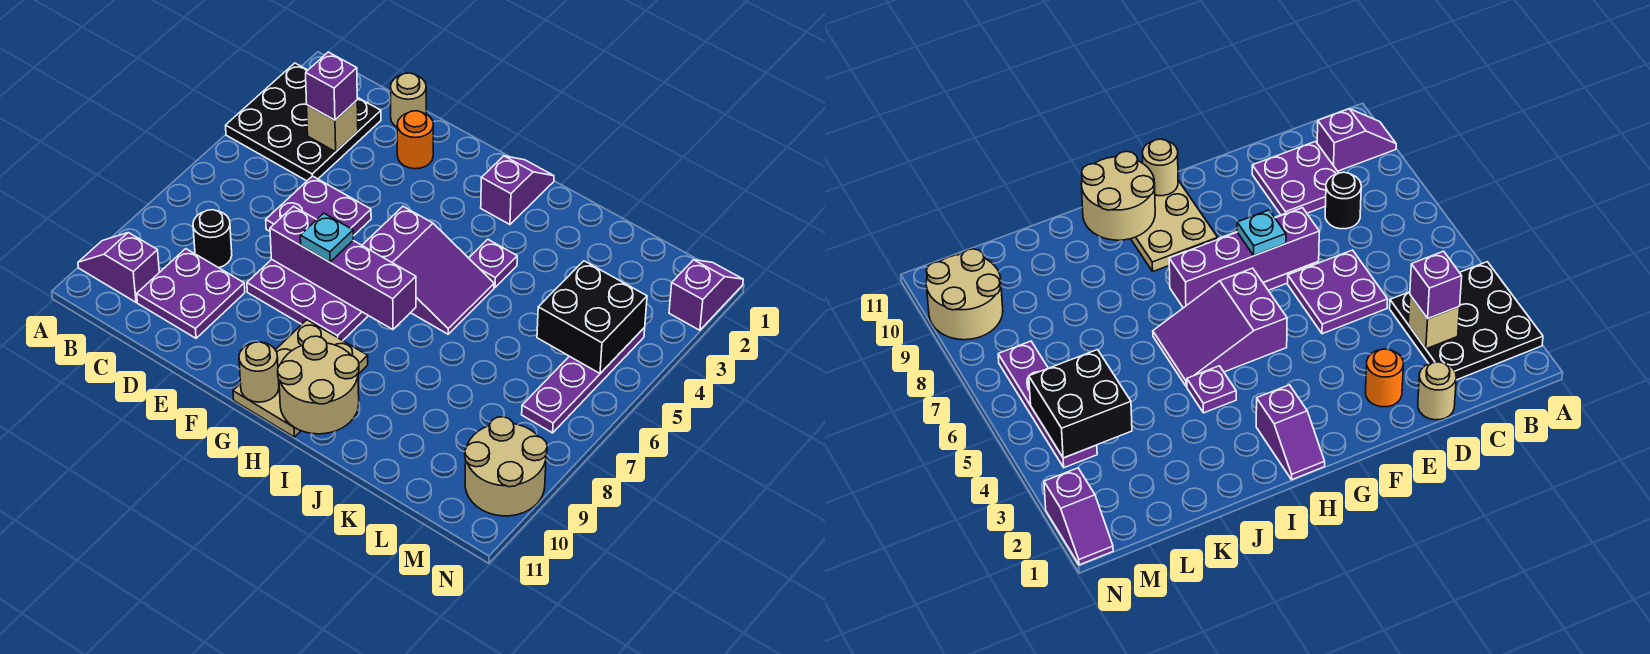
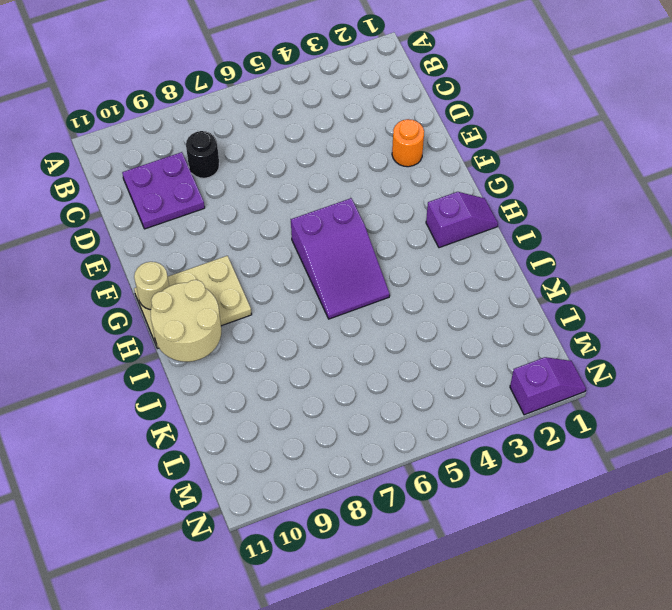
none -> black 3x3 plate [226,63,381,181]
none -> purple 1x2 slope [78,233,159,302]
none -> tan 1x1 round brick [391,73,426,127]

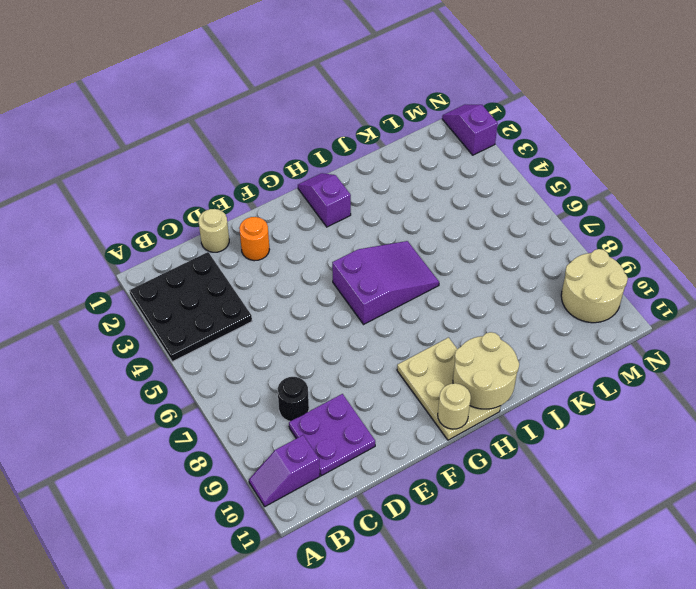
none -> purple 2x2 plate [266,176,371,236]
none -> purple 2x3 plate [247,259,368,341]
none -> purple 1x1 plate [469,239,517,287]

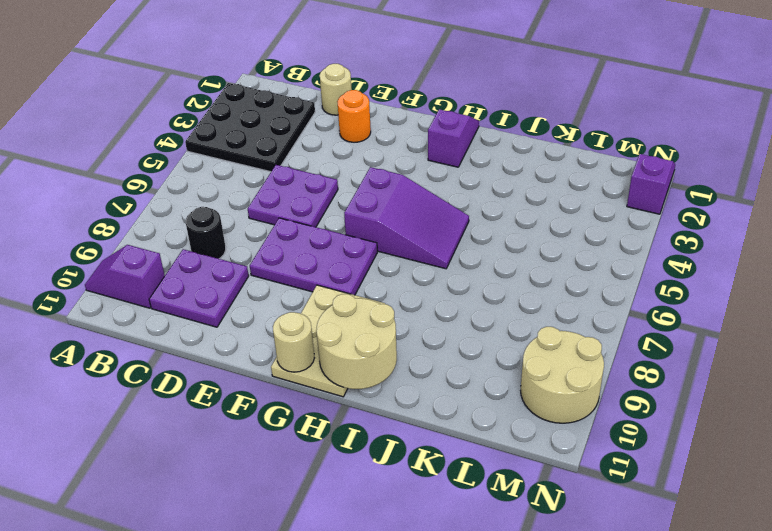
none -> purple 1x1 plate [469,239,517,287]
none -> purple 1x4 plate [522,328,645,433]
none -> tan 1x1 brick [307,101,358,152]

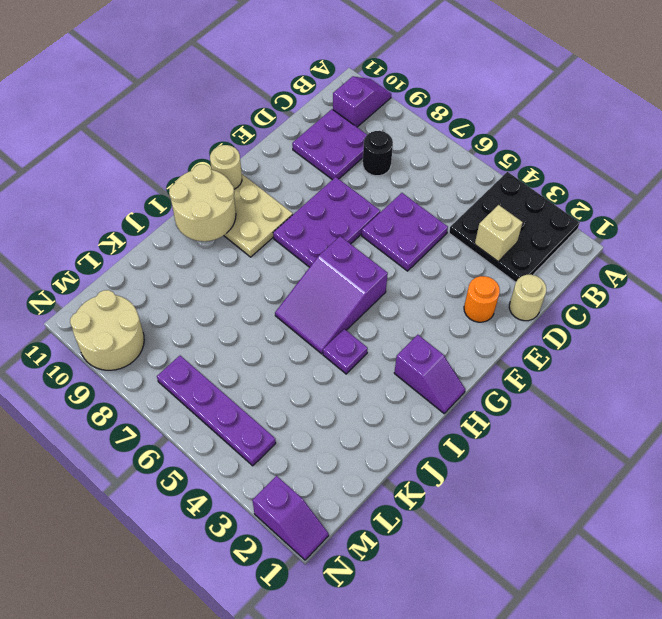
none -> purple 1x4 brick [270,206,416,330]
none -> black 2x2 brick [537,261,647,373]
none -> purple 1x1 brick [306,52,357,120]

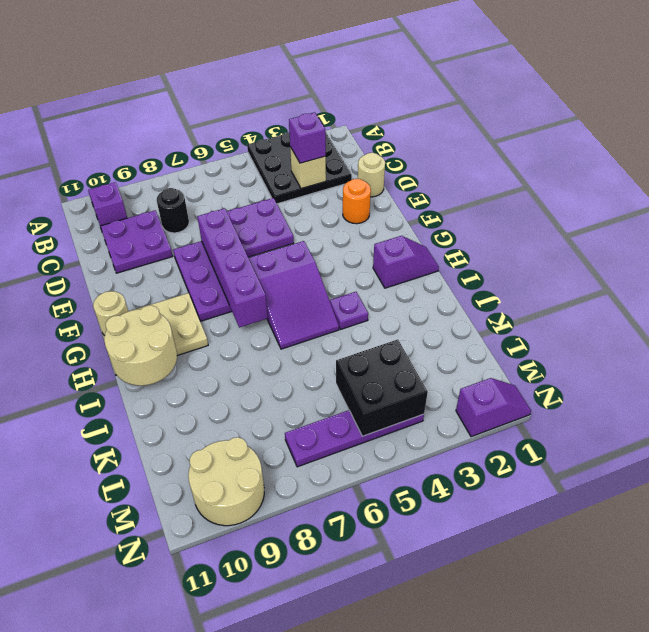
none -> cyan 1x1 plate [300,213,353,262]

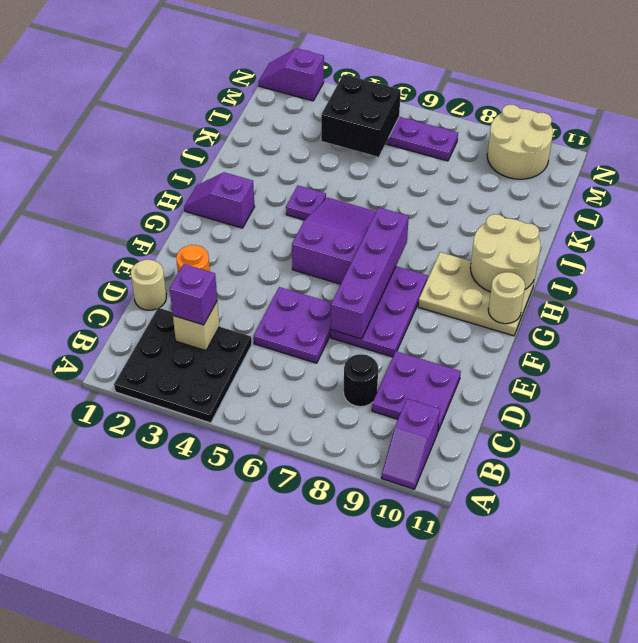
none -> cyan 1x1 plate [300,213,353,262]

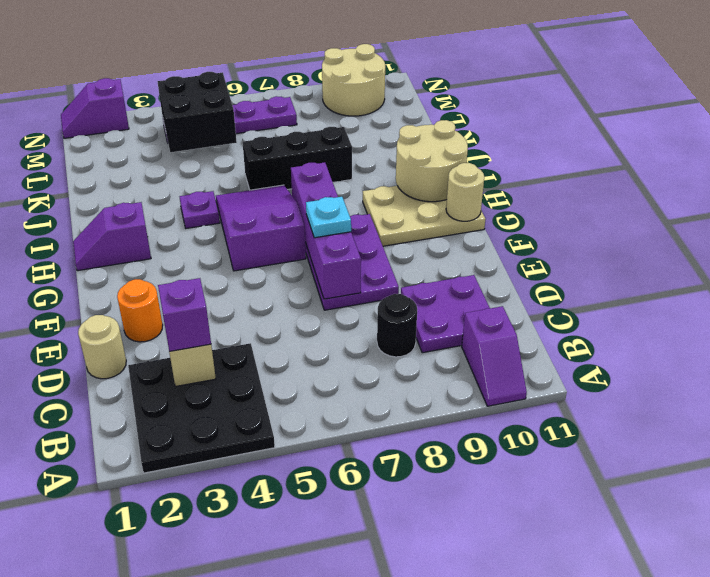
black 1x3 brick [242,127,352,190] -> none
none -> purple 2x2 plate [266,176,371,236]

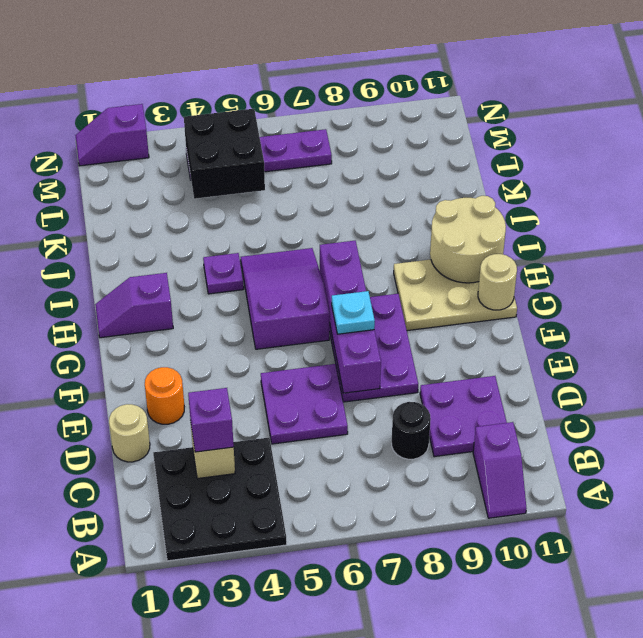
none -> tan 2x2 round brick [465,417,547,516]

